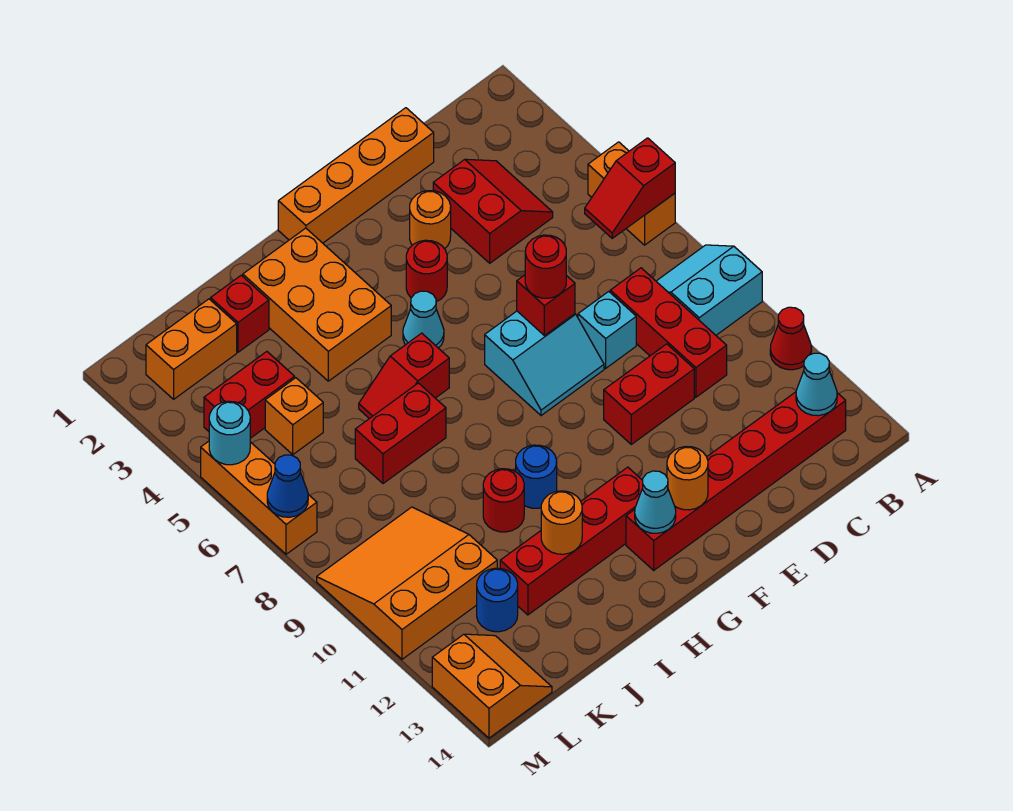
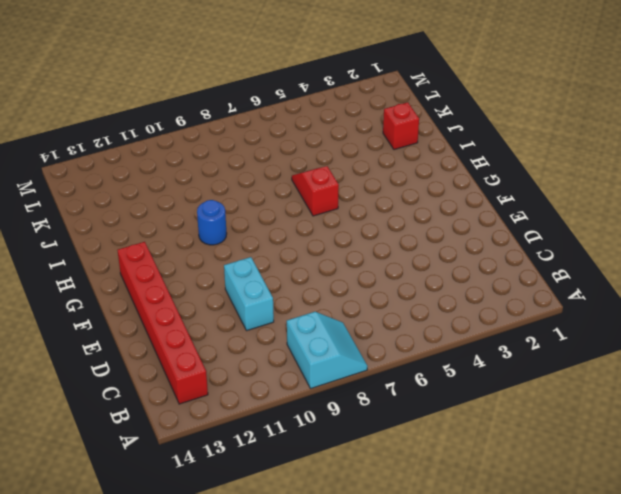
cyan 1x2 brick [224,257,274,331] -> red 1x2 brick [604,344,694,444]
none -> orange 1x2 brick [588,142,675,245]
none -> red 1x1 cone [770,307,812,370]
none -> red 2x2 slope [433,159,553,263]
none -> red 1x3 brick [610,268,727,397]

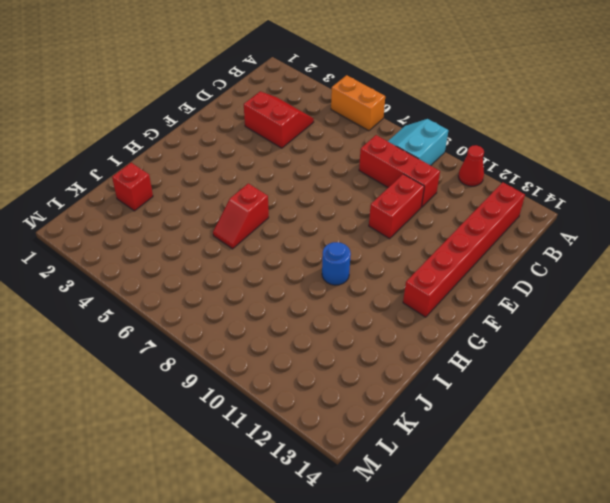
none -> orange 1x4 brick [278,108,434,243]
none -> cyan 1x1 brick [578,291,636,368]
none -> orange 1x1 round brick [410,191,451,249]
none -> cyan 2x2 slope [485,311,604,416]

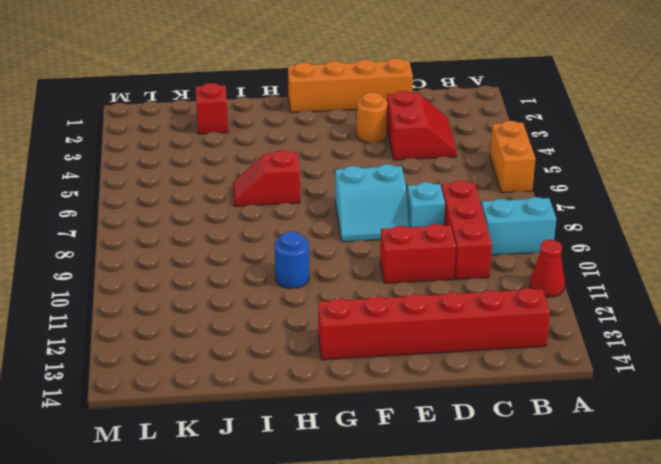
none -> red 1x1 round brick [406,240,447,302]
none -> cyan 1x1 cone [403,291,444,348]
none -> red 1x4 brick [500,467,643,615]
none -> orange 2x3 brick [243,228,391,381]

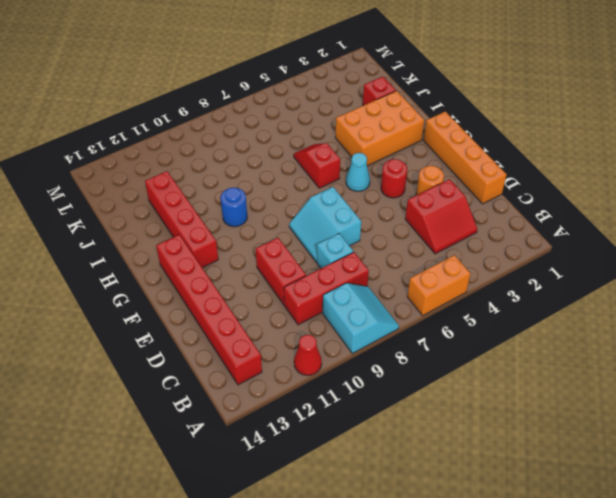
none -> red 1x2 brick [355,383,446,483]
none -> red 1x1 round brick [483,469,524,532]
none -> orange 1x2 brick [146,299,237,399]
none -> red 1x2 brick [204,352,295,438]

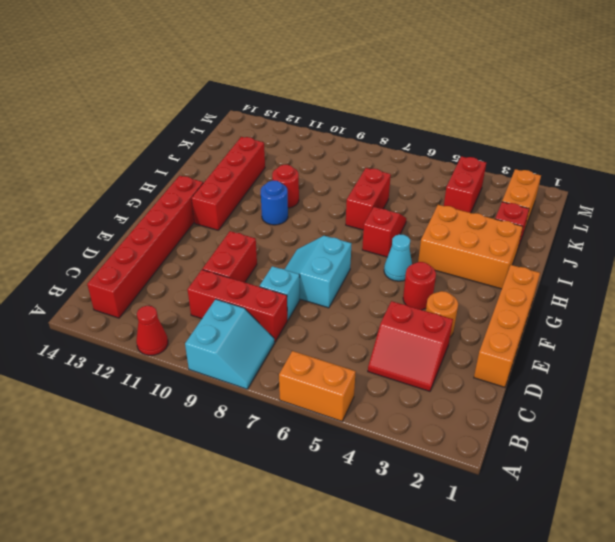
none -> orange 1x1 brick [265,378,323,455]
none -> orange 3x3 slope [317,507,497,659]
none -> blue 1x1 round brick [477,568,518,632]
none -> orange 2x2 slope [432,634,552,738]

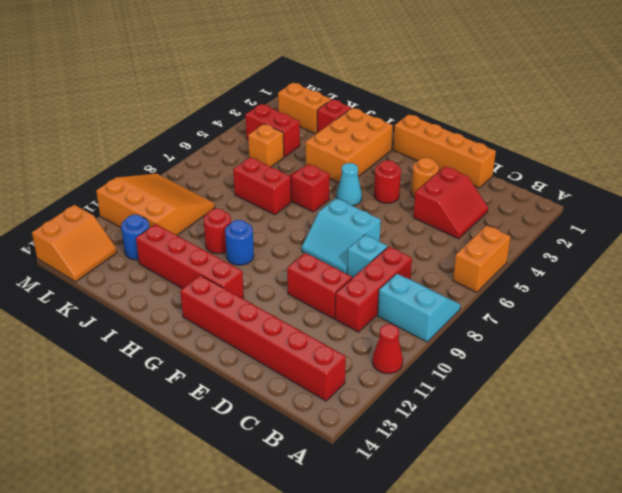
none -> orange 1x3 brick [201,441,317,554]
none -> red 1x2 slope [585,138,675,238]
none -> cyan 1x1 cone [796,353,837,416]
none -> red 1x1 brick [517,275,575,335]

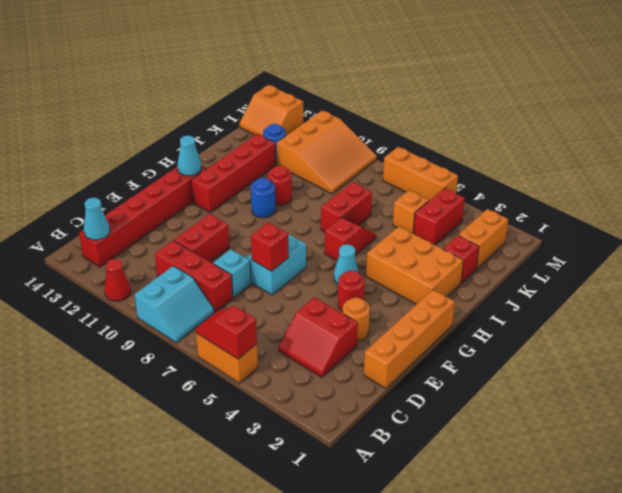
red 1x2 slope [196,306,257,359] -> red 1x2 slope turned to [585,138,675,238]
none -> orange 1x1 round brick [667,447,708,510]
none -> orange 1x1 round brick [541,491,582,554]
none -> cyan 1x1 round brick [209,401,250,465]
none -> blue 1x1 cone [267,455,308,517]

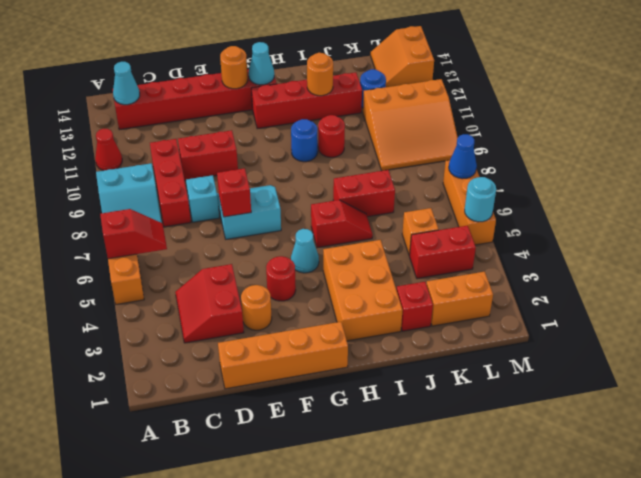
none -> red 1x1 round brick [525,235,566,298]

